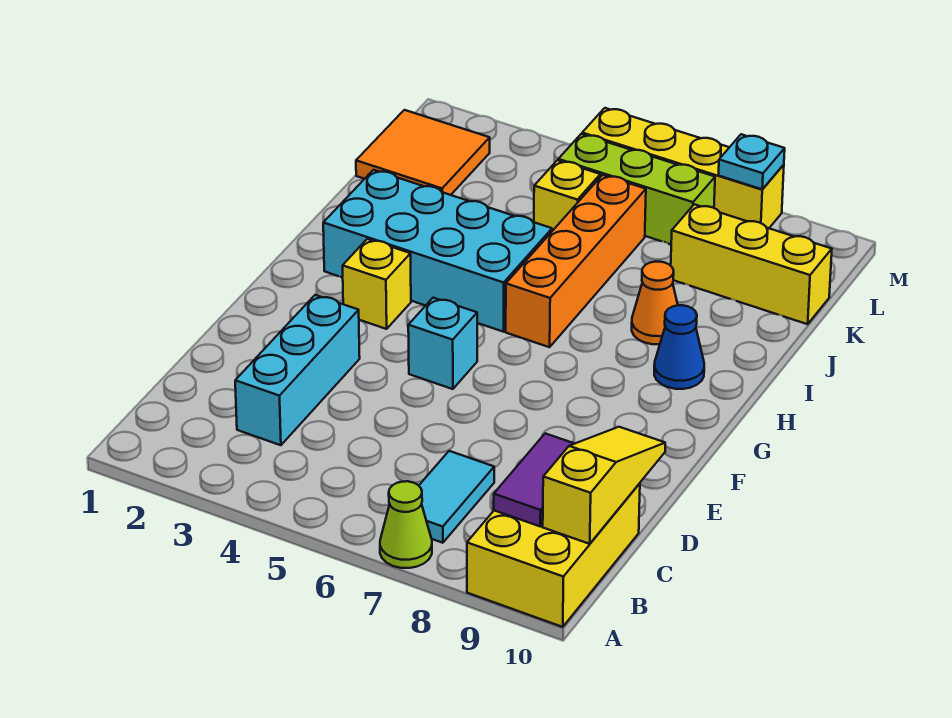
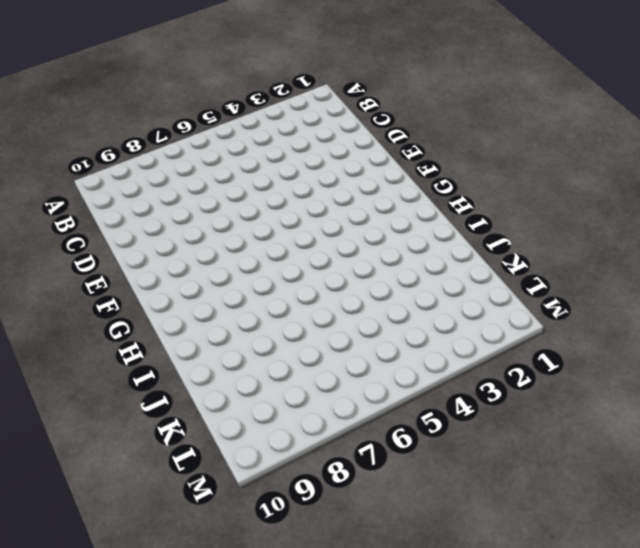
none -> lime 1x1 cone [380,481,432,568]
none -> yellow 2x3 brick [467,483,640,627]
none -> cyan 1x2 tile [419,451,494,543]

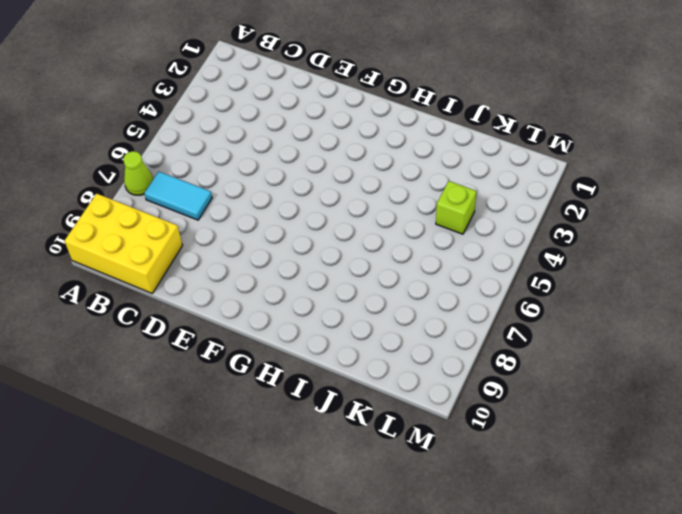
lime 1x1 brick [436,181,476,234] -> none
none -> cyan 1x3 brick [235,295,360,445]
none -> cyan 1x1 brick [408,298,477,389]
none -> yellow 1x1 brick [343,239,411,329]

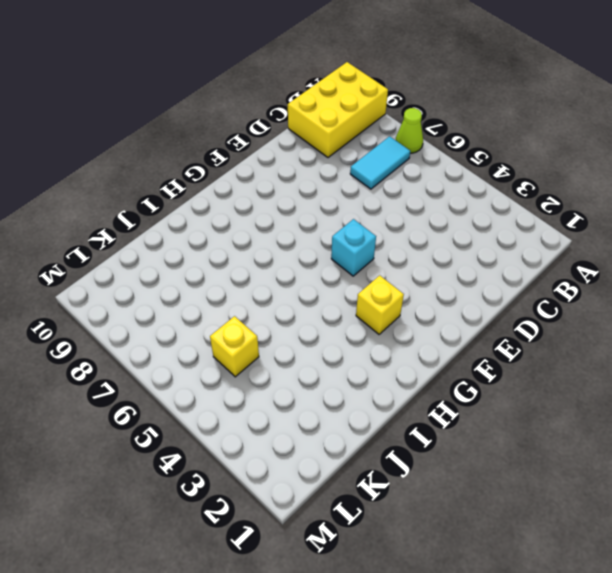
none -> cyan 1x3 brick [235,295,360,445]
none -> cyan 2x4 brick [323,170,552,332]
none -> orange 1x4 brick [506,175,646,347]

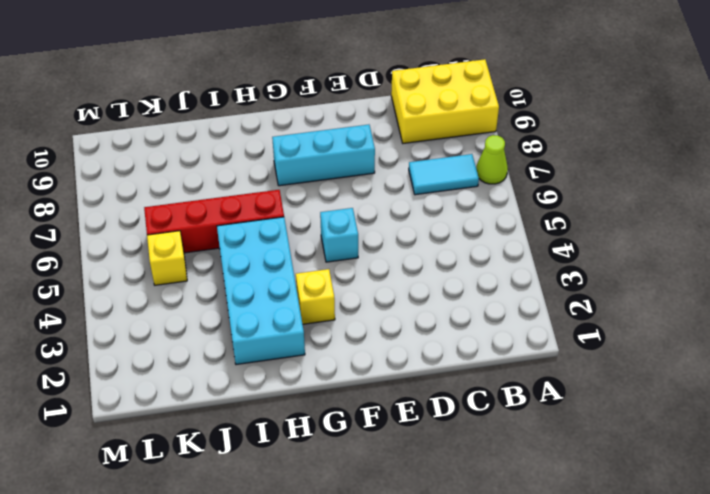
cyan 1x3 brick [272,125,375,186] -> cyan 1x3 brick moved to [235,295,360,445]
red 1x4 brick [144,190,284,253] -> orange 1x4 brick [506,175,646,347]
none -> blue 1x1 cone [654,305,704,389]
none -> orange 1x1 cone [632,262,678,344]
none -> orange 2x2 tile [356,110,490,195]

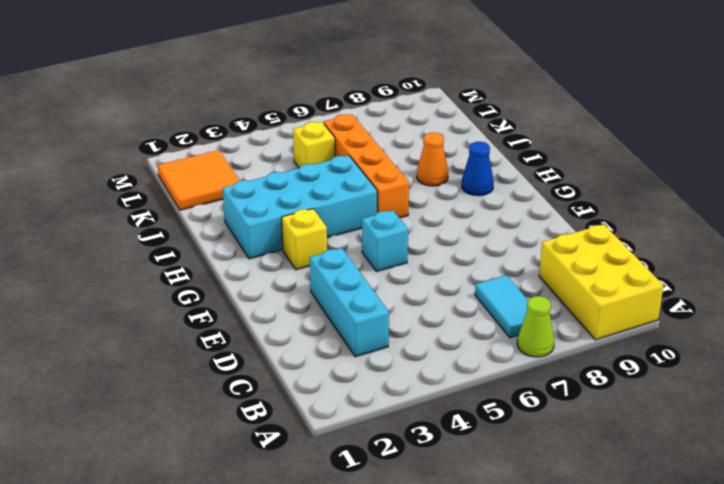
none -> yellow 1x3 brick [671,204,832,324]
none -> lime 1x3 brick [558,134,715,244]
none -> yellow 1x4 brick [582,108,784,228]

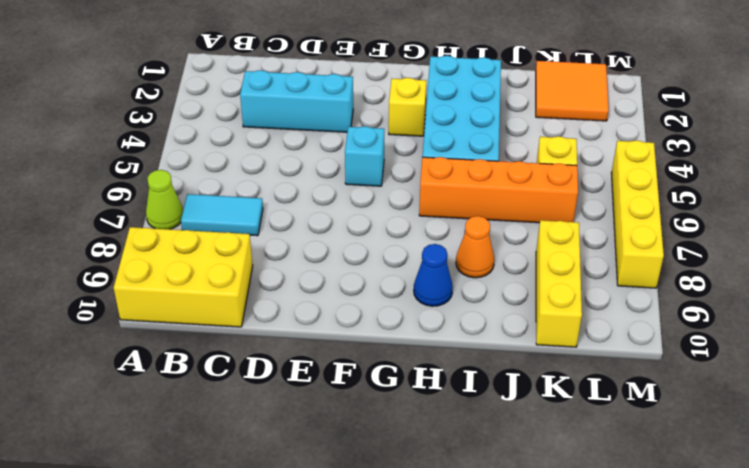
none -> lime 1x3 brick [558,134,715,244]
none -> purple 1x2 tile [494,433,575,526]
none -> yellow 1x3 slope [543,427,665,544]

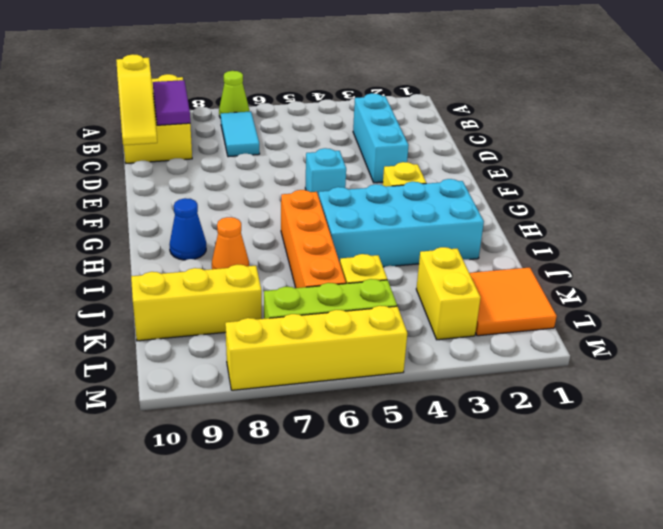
yellow 1x2 brick [416,247,481,340] -> none
none -> cyan 1x1 plate [719,134,785,189]

